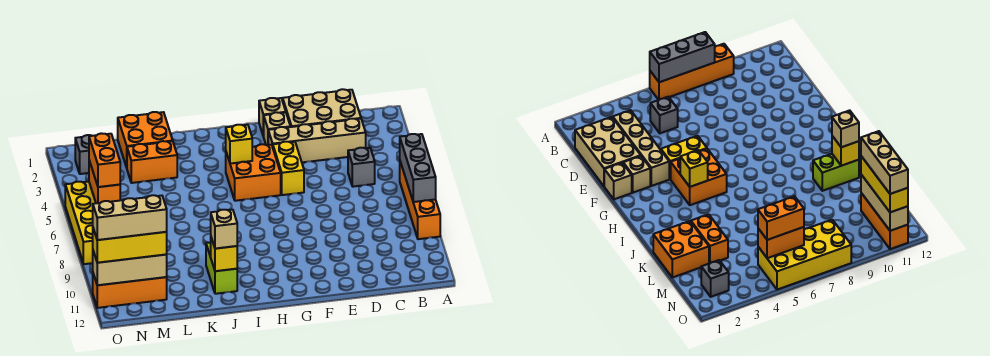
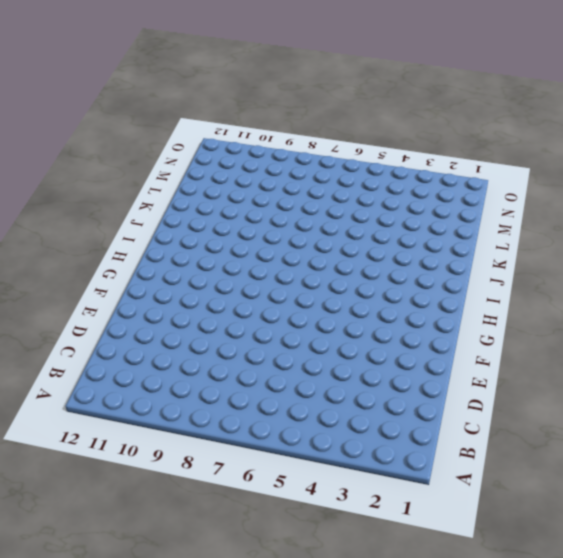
none -> orange 1x4 brick [400,162,440,239]
none -> tan 2x3 brick [283,89,361,127]
none -> tan 1x4 brick [268,119,366,162]

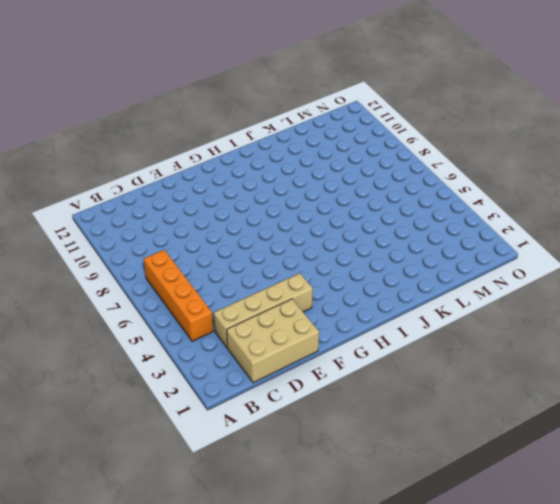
orange 1x4 brick [144,250,213,341] -> orange 1x4 brick moved to [400,162,440,239]
none -> grey 1x1 brick [348,148,375,187]
none -> tan 1x1 brick [259,98,286,137]
none -> tan 1x1 brick [264,112,290,145]

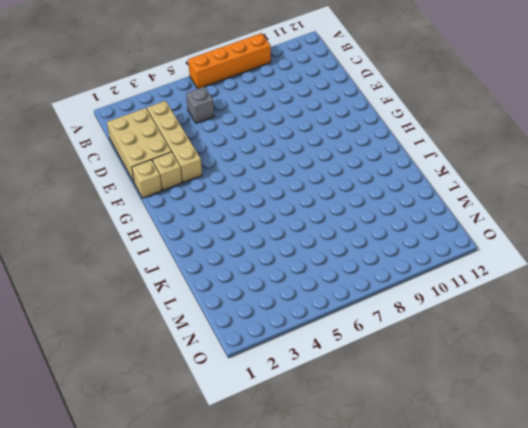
none -> yellow 1x2 brick [273,142,304,195]
none -> orange 2x2 brick [226,144,281,201]
none -> lime 1x2 brick [206,242,237,294]

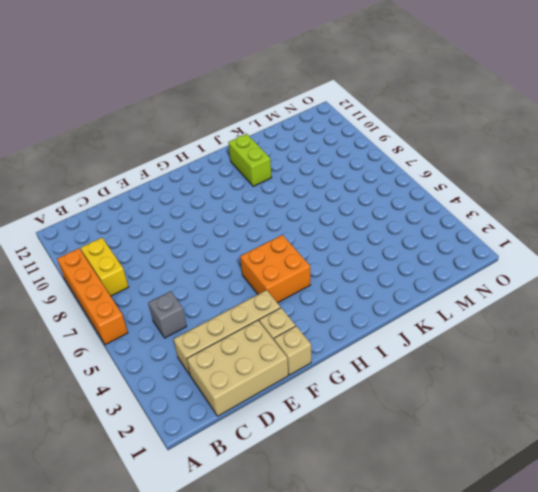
yellow 1x2 brick [81,238,128,296] -> yellow 1x2 brick moved to [273,142,304,195]
none -> orange 2x2 brick [118,112,173,167]
none -> orange 1x2 brick [127,141,177,183]
none -> orange 1x3 brick [93,274,167,308]

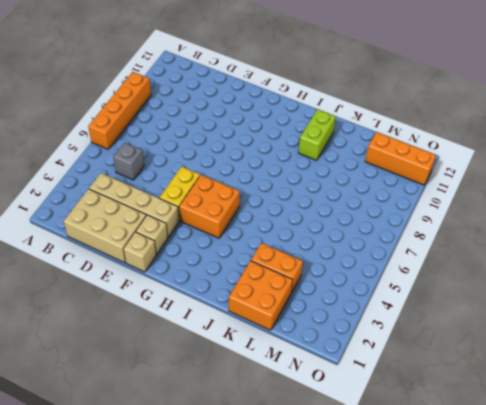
none -> grey 1x1 brick [75,135,92,174]
none -> yellow 2x4 brick [65,182,96,264]
none -> grey 1x3 brick [400,134,436,202]

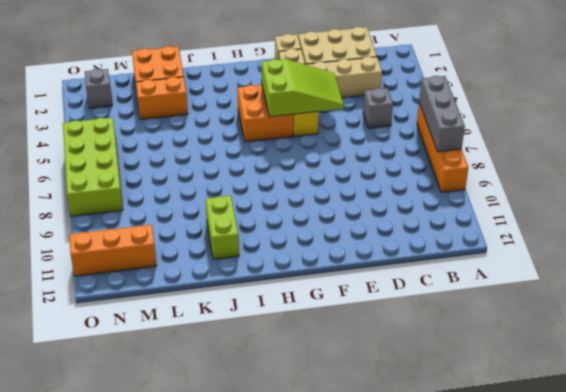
lime 2x3 slope [262,59,344,117] -> none
lime 2x4 brick [63,118,123,216] -> yellow 2x4 brick [65,182,96,264]
none -> yellow 1x1 brick [226,125,252,164]
none -> yellow 1x1 brick [211,238,237,271]
none -> tan 1x3 brick [93,251,167,285]

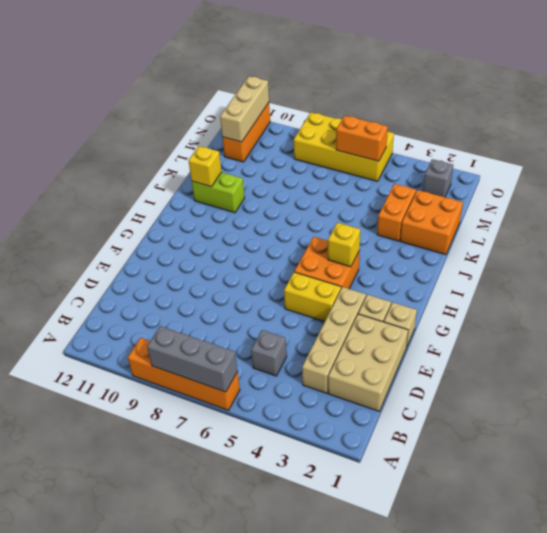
none -> tan 1x1 brick [211,210,237,249]
none -> yellow 1x3 brick [93,229,167,263]
none -> orange 1x2 brick [89,133,120,187]

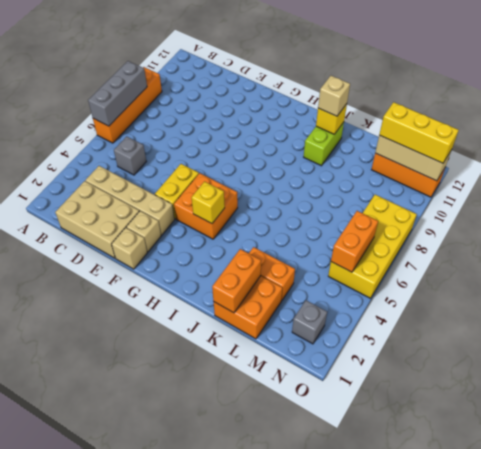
orange 1x2 brick [212,249,261,313] -> orange 1x2 brick moved to [89,133,120,187]
none -> tan 1x3 brick [93,195,167,240]

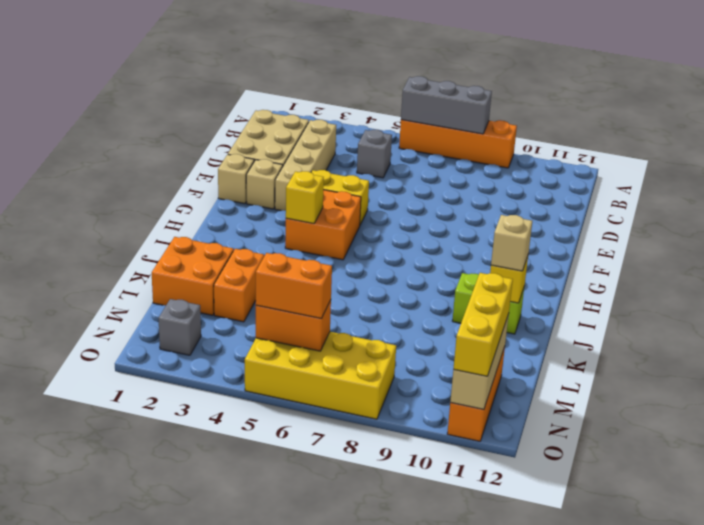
none -> tan 1x3 brick [93,195,167,240]

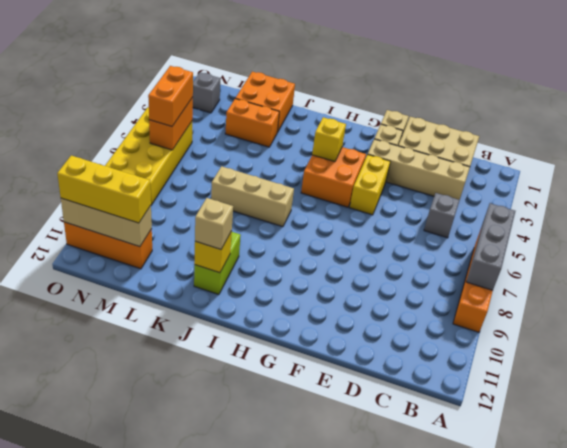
tan 1x3 brick [211,166,294,227] -> tan 1x3 brick moved to [93,195,167,240]

